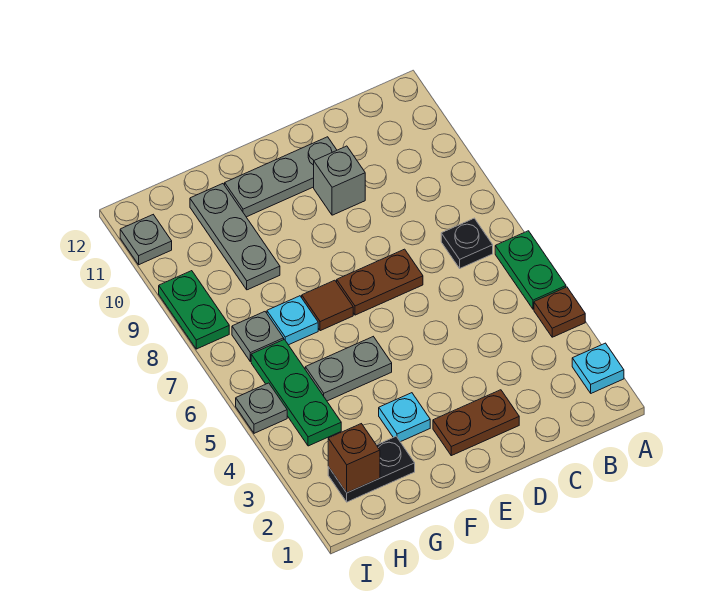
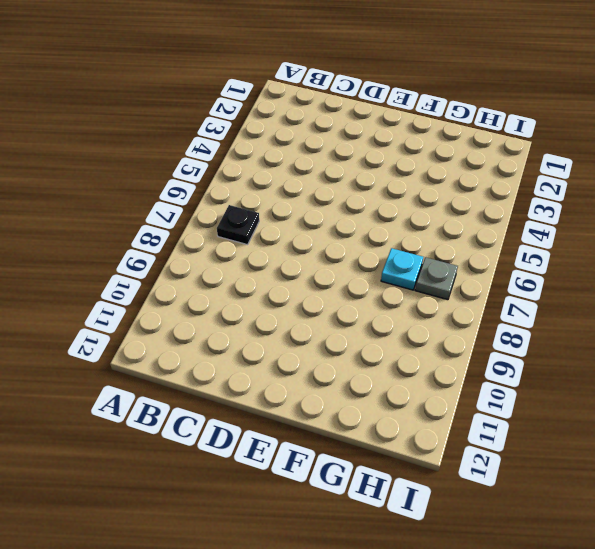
none -> cyan 1x1 plate [572,343,624,393]
none -> brown 1x1 plate [534,287,585,337]
none -> green 1x2 plate [495,231,566,309]

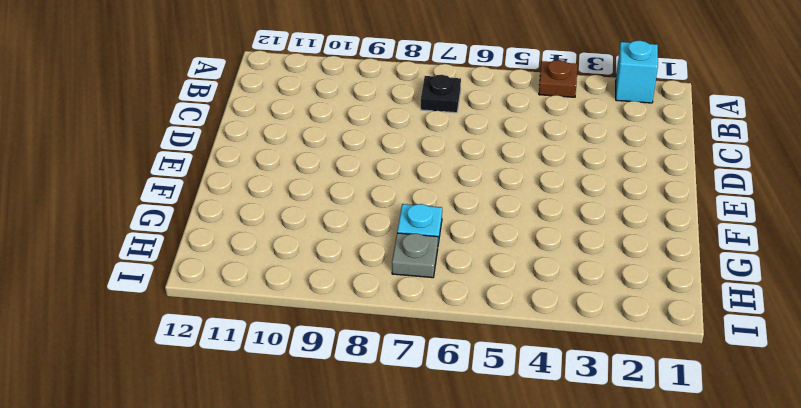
cyan 1x1 brick [616,40,658,103] -> cyan 1x1 plate [572,343,624,393]
none -> green 1x2 plate [495,231,566,309]
none -> brown 1x2 plate [433,390,519,456]
none -> brown 1x2 plate [337,249,423,315]

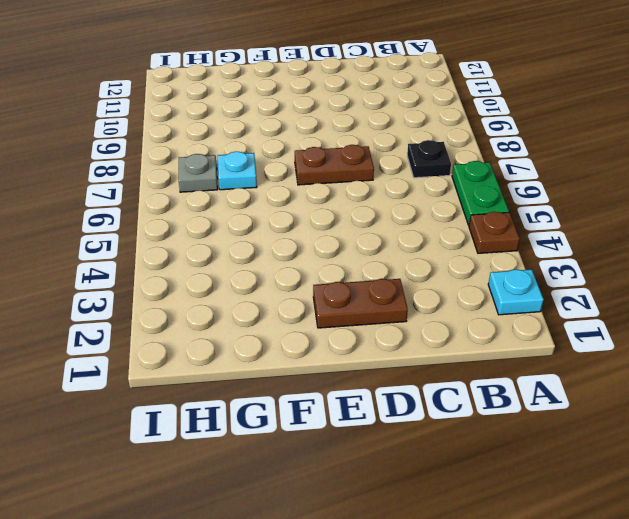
none -> grey 1x1 brick [314,146,365,215]
none -> grey 1x3 plate [225,137,337,217]
none -> cyan 1x1 plate [379,393,430,442]

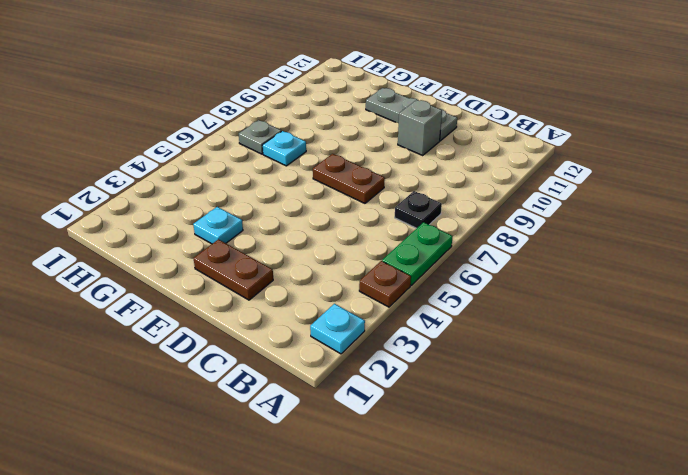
none -> grey 1x2 plate [305,337,392,401]
none -> brown 1x1 tile [302,280,353,331]
none -> black 1x2 plate [328,436,415,502]

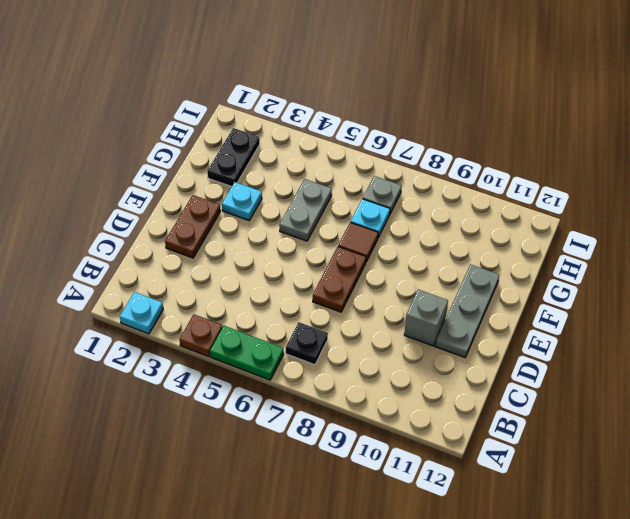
none -> grey 1x3 plate [190,184,280,290]
none -> green 1x3 plate [251,339,341,446]
none -> grey 1x1 plate [236,383,287,433]

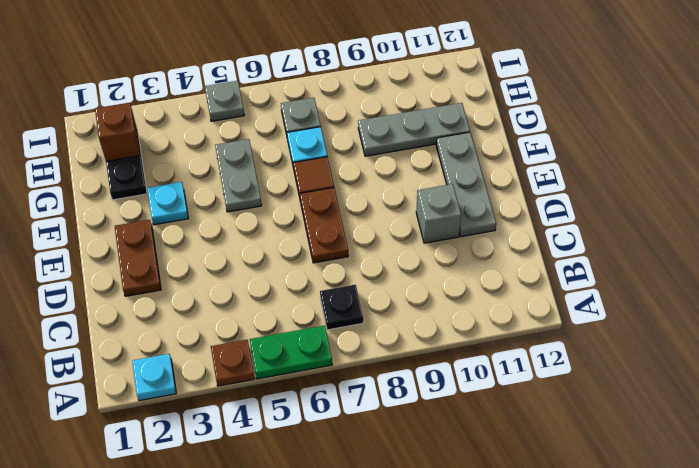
none -> green 1x3 plate [251,339,341,446]
none -> green 1x2 plate [159,271,229,349]
none -> grey 1x1 plate [120,215,172,265]

